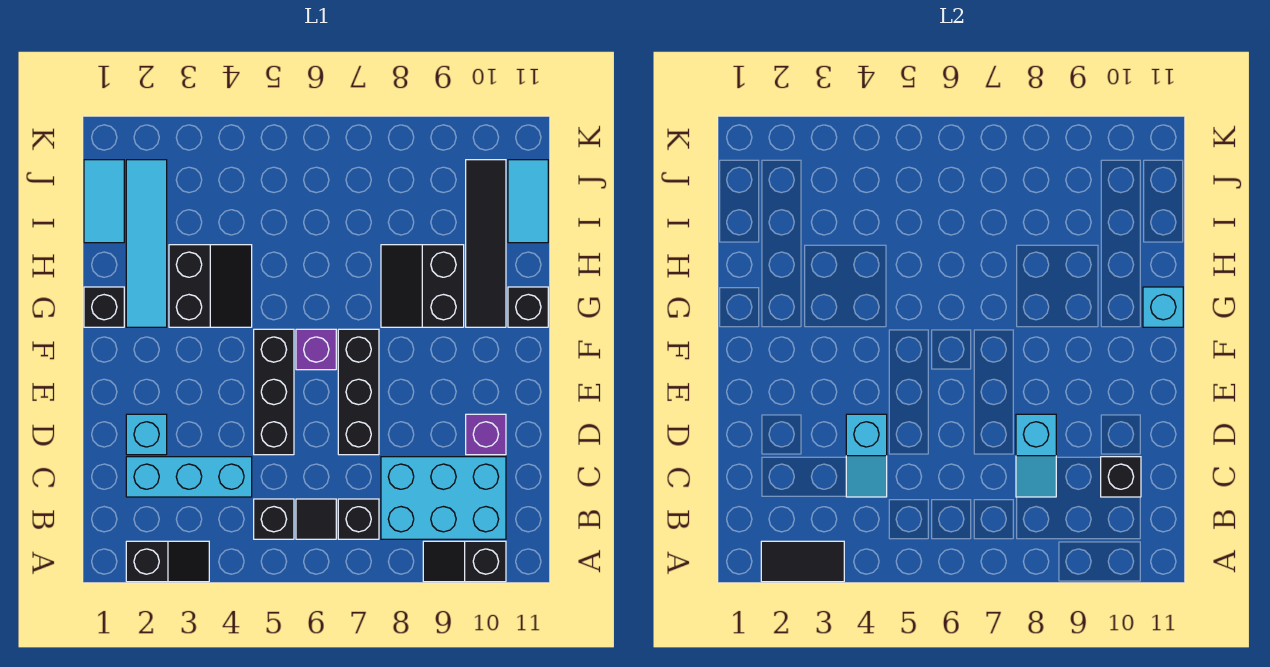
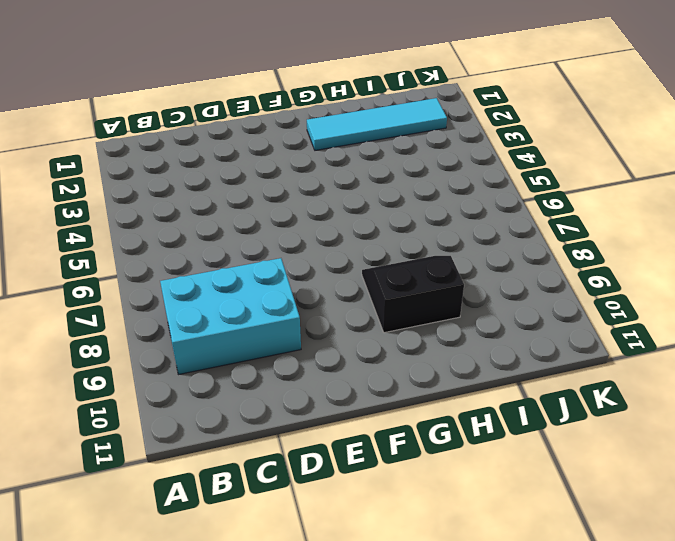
cyan 2x3 brick [160,258,301,375] -> cyan 2x3 brick turned to [381,457,506,539]
none -> black 1x2 slope [126,541,209,582]
none -> black 1x2 slope [423,541,506,582]
none -> black 1x1 brick [254,499,294,539]

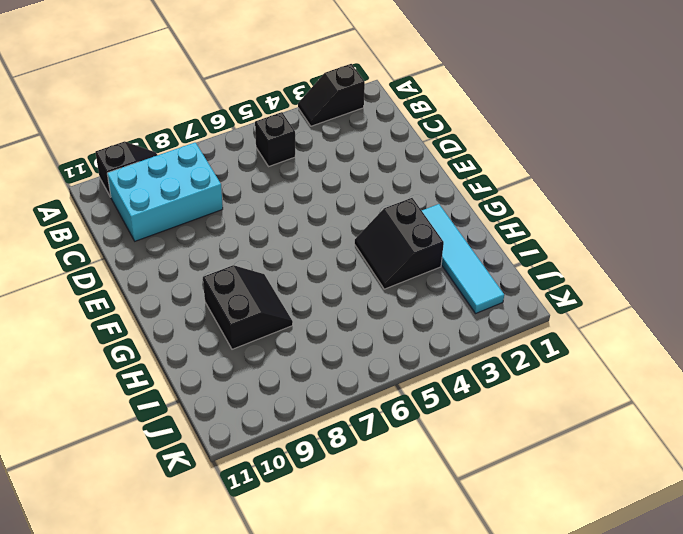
none -> black 1x1 tile [296,499,336,539]
none -> black 1x1 brick [338,499,379,539]
none -> cyan 1x3 brick [126,457,252,497]

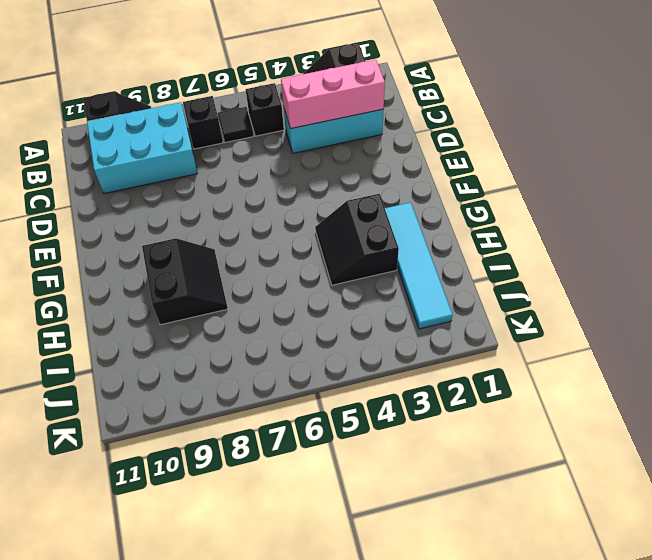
pink 1x3 brick [281,59,385,129] -> cyan 1x2 slope [846,414,887,497]
none -> cyan 1x1 brick [126,414,167,455]
none -> black 1x3 brick [254,329,294,455]
none -> black 1x3 brick [338,329,379,455]

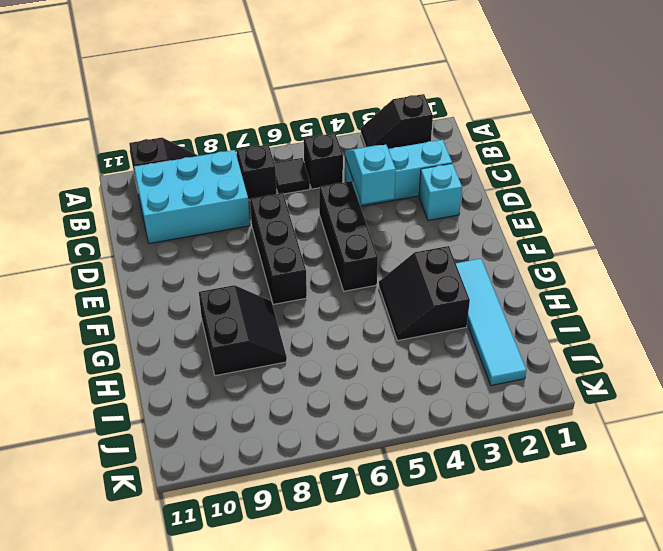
none -> purple 1x1 brick [466,414,506,455]
none -> purple 1x1 brick [296,329,336,370]
none -> black 1x1 brick [84,287,124,327]

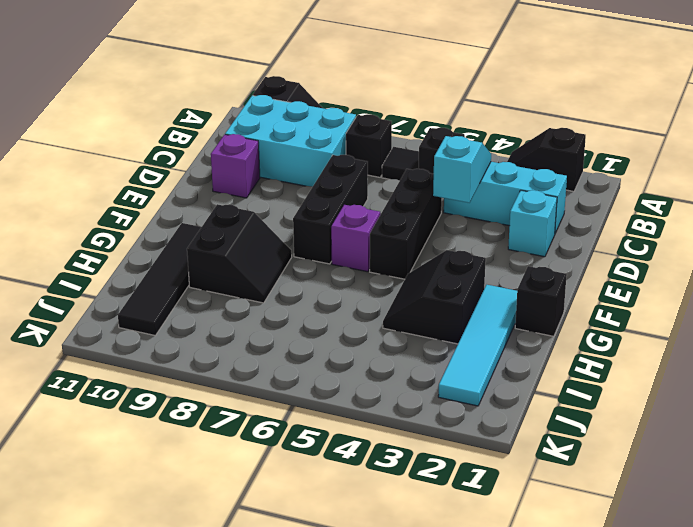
none -> black 1x1 brick [508,287,548,327]
none -> cyan 1x2 tile [84,160,124,243]
none -> cyan 1x2 tile [508,160,548,243]

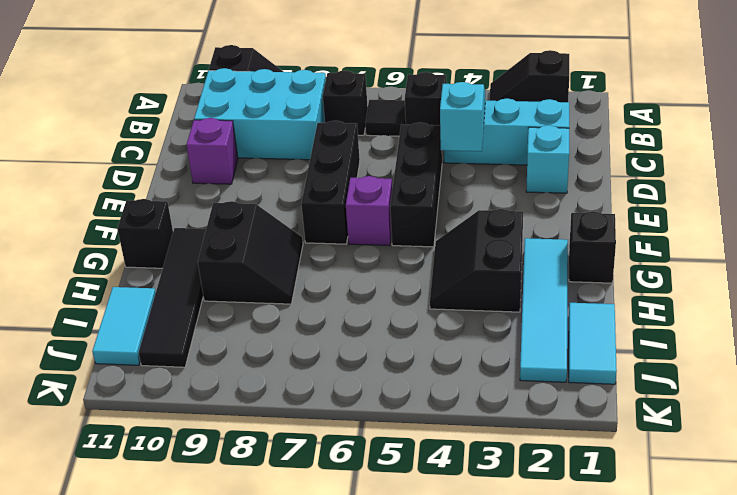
none -> black 1x2 tile [761,541,844,582]
none -> cyan 1x2 slope [1016,414,1056,497]
none -> black 1x1 brick [1101,457,1141,497]

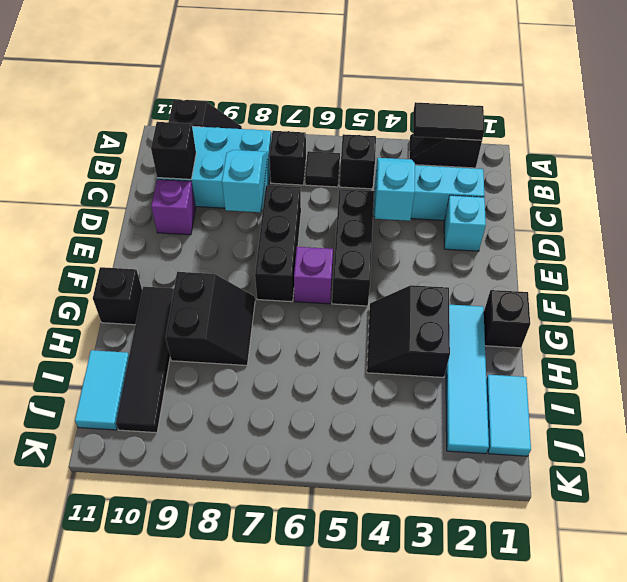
none -> cyan 1x1 brick [1143,287,1183,327]

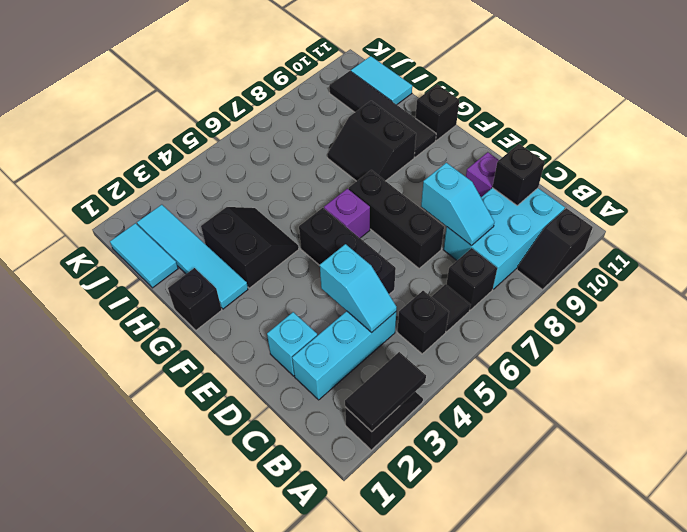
none -> cyan 1x1 brick [1143,287,1183,327]

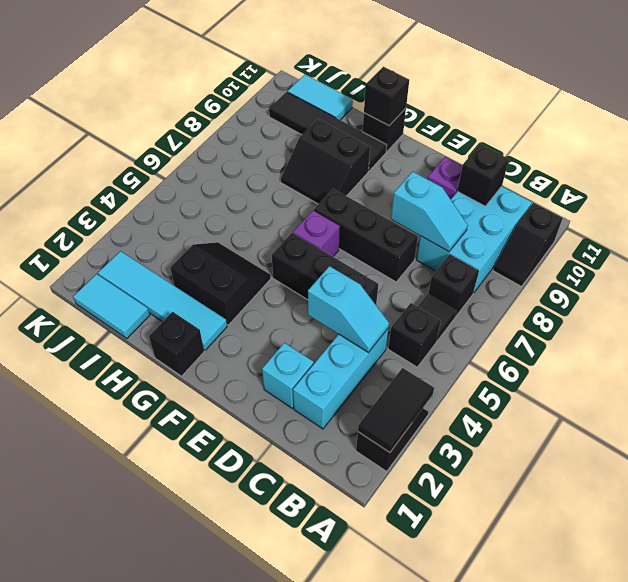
black 1x1 brick [364,67,409,126] -> cyan 1x1 brick [1143,287,1183,327]

